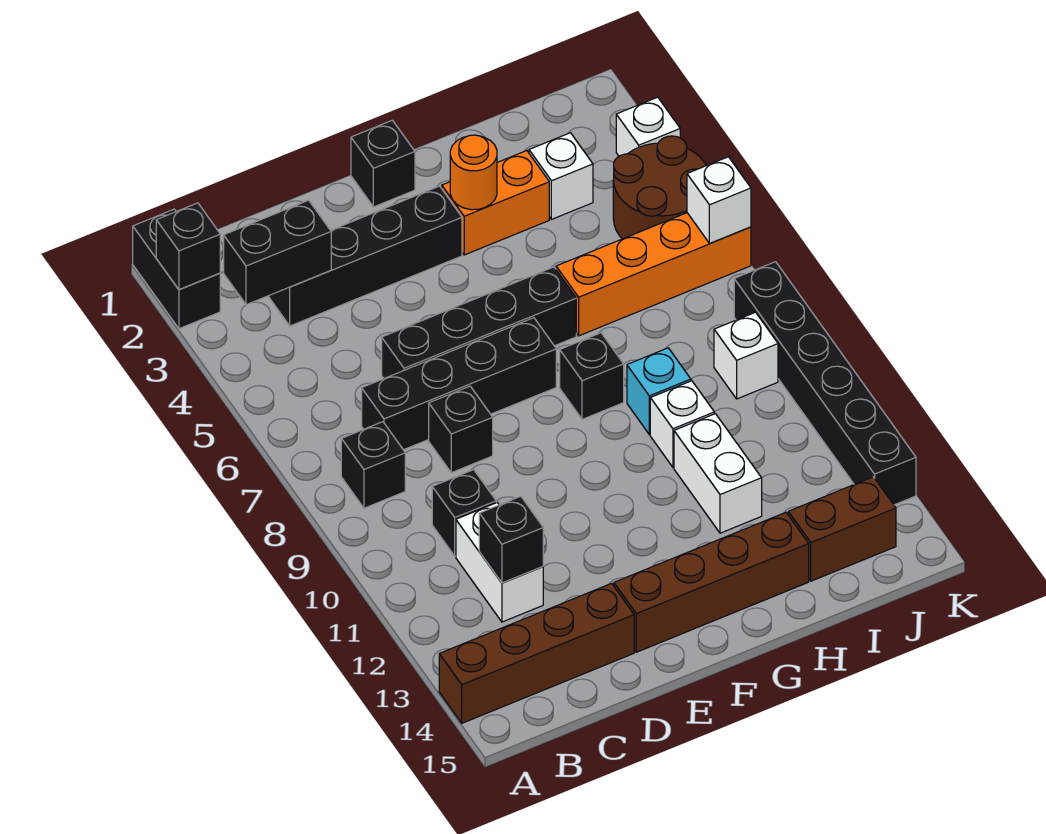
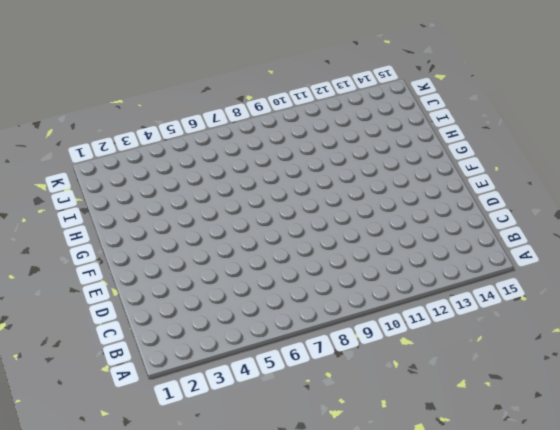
none -> black 1x2 brick [133,209,220,329]
none -> brown 1x4 brick [439,583,634,723]
none -> black 1x1 brick [341,422,405,508]

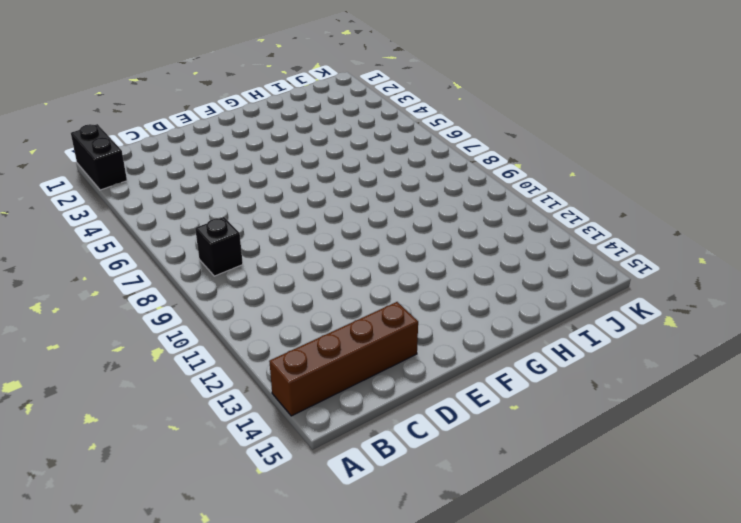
none -> black 1x4 brick [268,186,462,326]
none -> black 1x4 brick [362,318,556,450]
none -> black 1x1 brick [432,470,496,556]

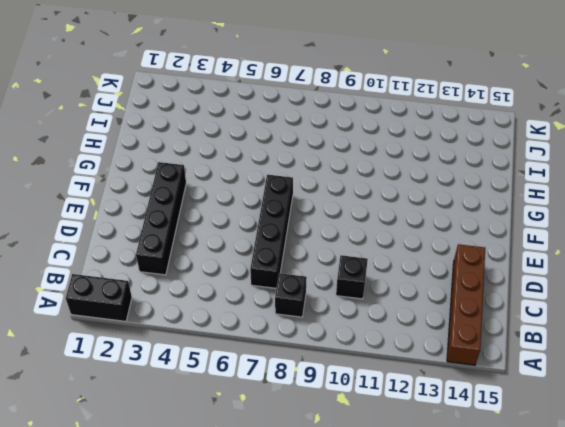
none -> white 1x2 brick [456,503,543,622]
none -> black 1x4 brick [382,267,576,378]
none -> black 1x1 brick [429,386,493,473]

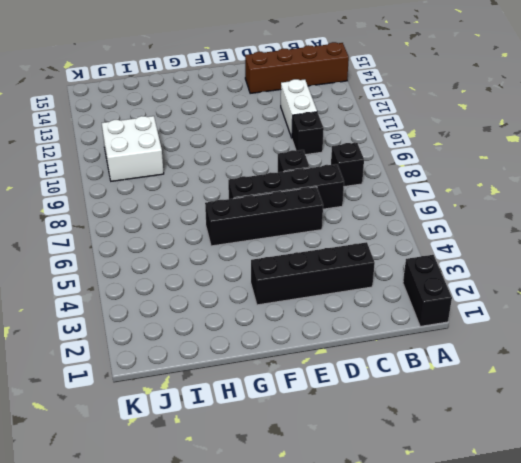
white 2x2 brick [102,116,164,181] -> none
none -> brown 1x4 brick [614,513,809,652]
none -> black 1x1 brick [351,120,415,207]
none -> orange 1x2 brick [442,151,549,255]

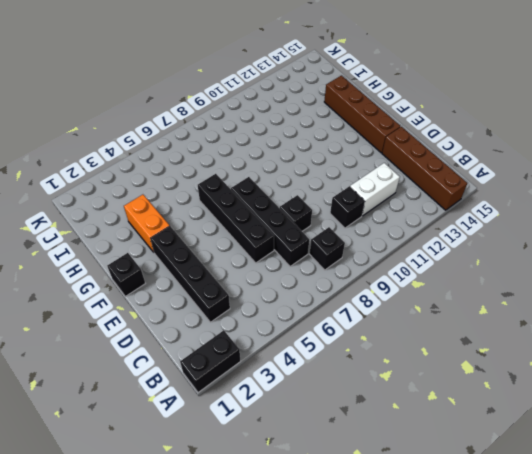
none -> black 1x1 brick [560,333,624,419]
none -> orange 1x4 brick [556,213,751,336]
none -> cyan 1x1 brick [627,348,691,434]

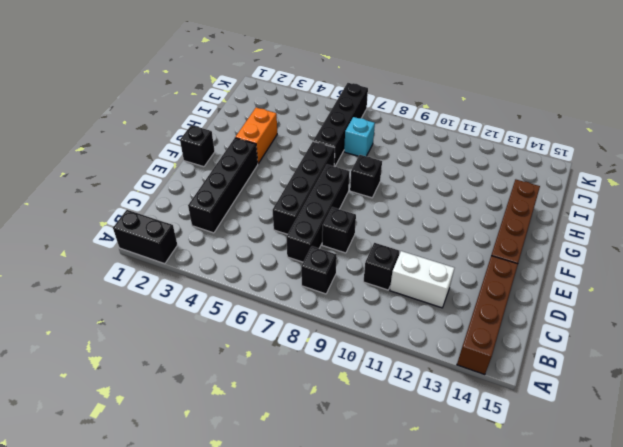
black 1x4 brick [313,83,368,166] -> orange 1x4 brick [556,213,751,336]
cyan 1x1 brick [344,117,375,156] -> cyan 1x1 brick moved to [627,348,691,434]
none -> white 1x1 brick [650,381,714,467]
none -> white 1x2 brick [674,414,762,533]
none -> white 1x1 brick [529,133,593,219]

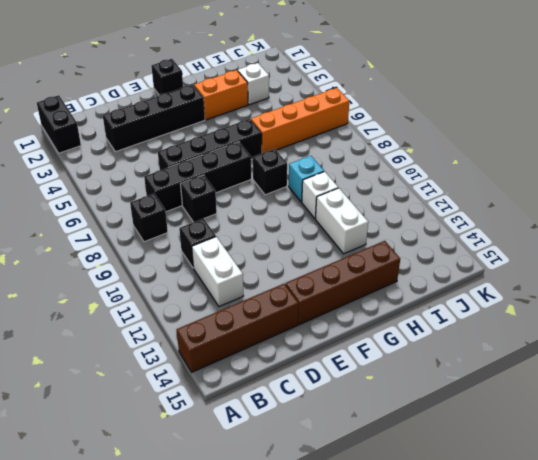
none -> brown 1x2 brick [788,477,896,581]
none -> brown 2x2 round brick [613,136,706,239]
none -> white 1x1 brick [714,312,778,399]

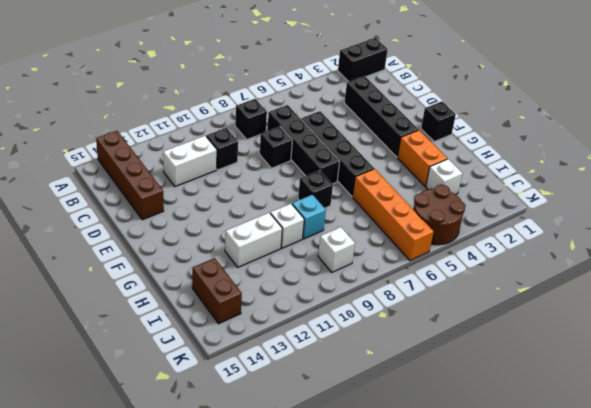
none -> brown 1x4 brick [614,513,809,652]
none -> white 1x1 brick [616,97,680,156]
none -> black 1x6 brick [734,262,916,505]

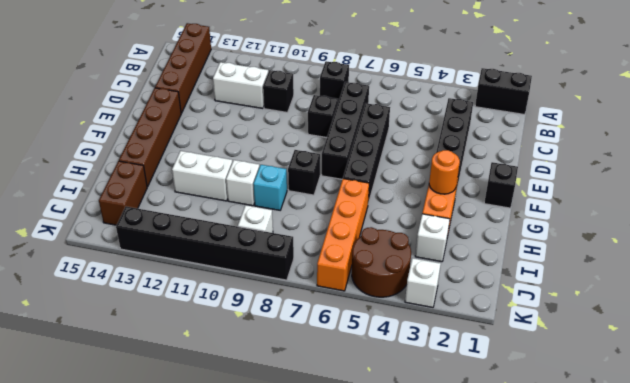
none -> black 1x1 brick [156,203,220,290]
none -> black 1x2 brick [224,200,331,305]
none -> black 1x1 brick [479,496,543,583]

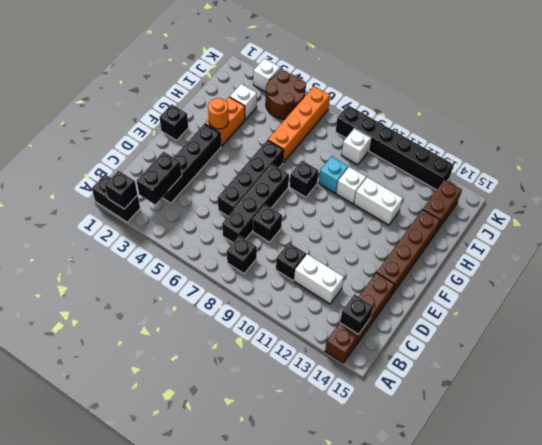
black 1x1 brick [340,294,373,335] -> black 1x1 brick moved to [479,496,543,583]
none -> white 1x1 brick [687,157,751,243]

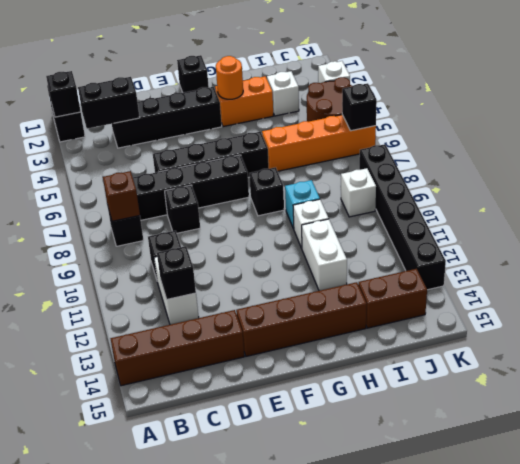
brown 1x1 brick [103,171,140,221] -> none
black 1x1 brick [342,83,377,131] -> white 1x1 brick [687,157,751,243]

